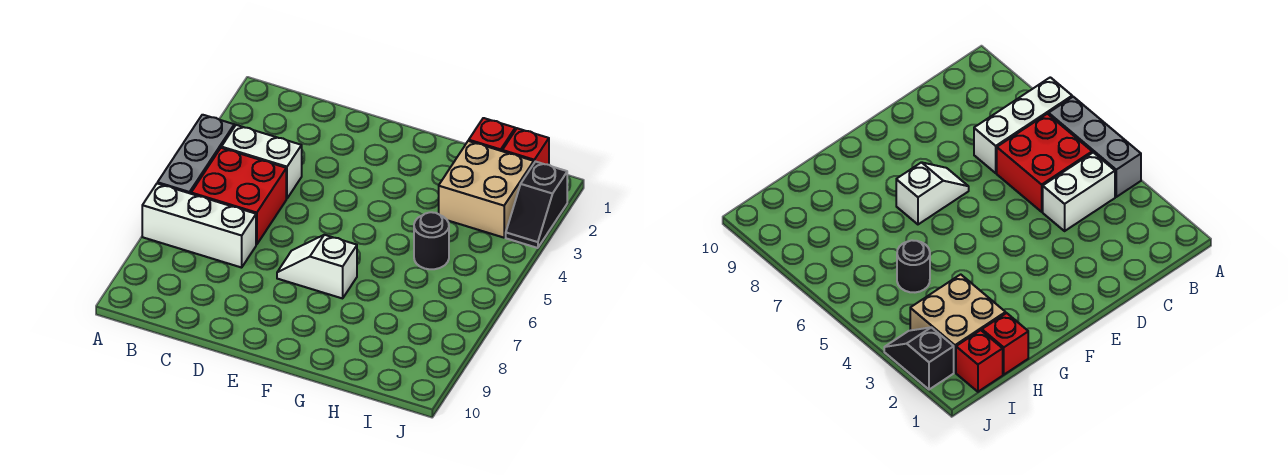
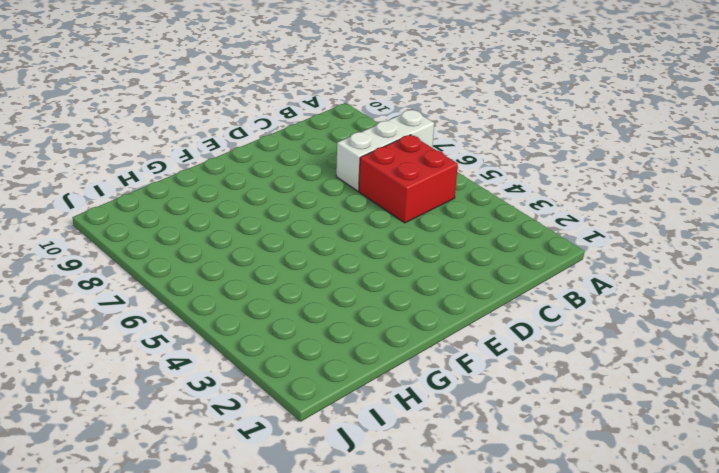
none -> grey 1x3 brick [158,115,234,194]
none -> white 1x2 brick [221,125,302,199]

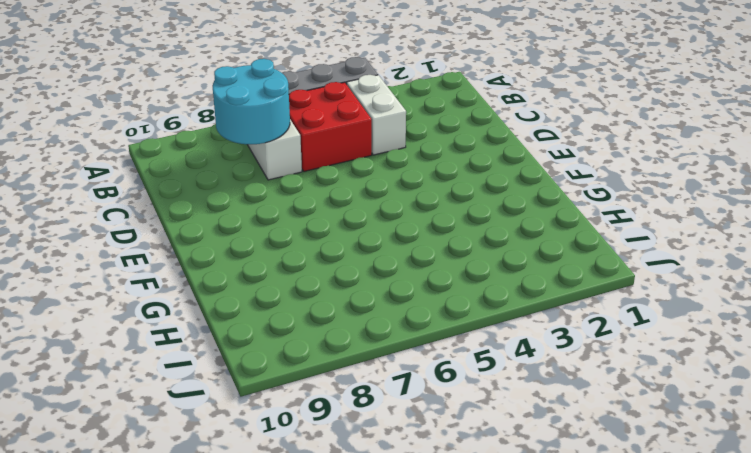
cyan 2x2 round brick [213,59,290,144] -> none
none -> white 1x2 slope [277,235,357,298]
none -> red 1x1 brick [469,118,515,151]

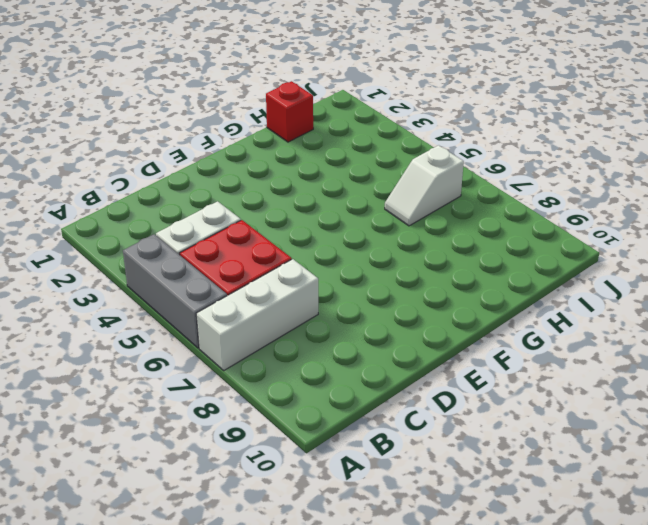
white 1x2 slope [385,145,464,226] -> white 1x2 slope moved to [277,235,357,298]
none -> tan 2x2 brick [439,141,534,238]
none -> black 1x1 round brick [414,212,449,269]

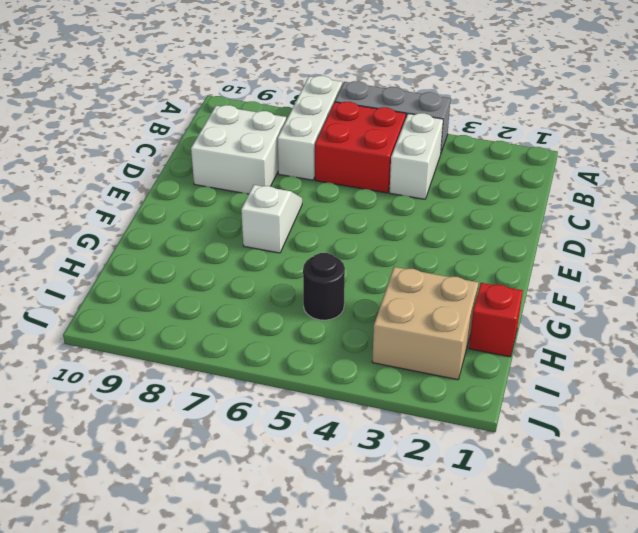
white 2x2 brick [191,105,286,194] -> none
none -> red 1x1 brick [502,128,549,165]
none -> black 1x2 slope [506,162,567,248]

